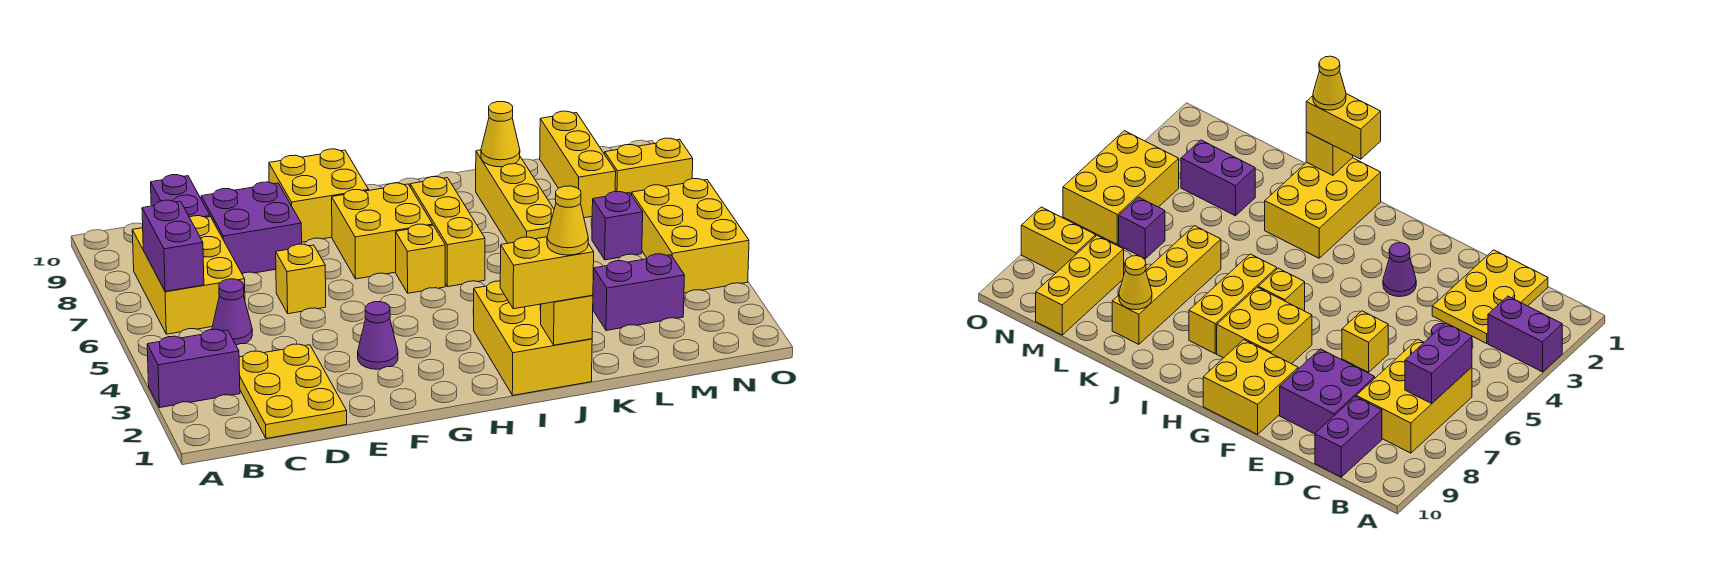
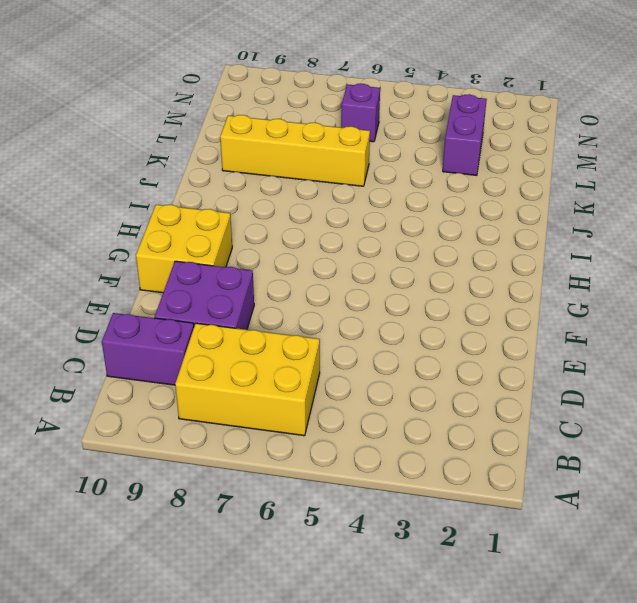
none -> purple 1x2 brick [147,329,240,408]
none -> yellow 2x3 plate [239,344,347,439]
none -> purple 1x1 cone [212,279,252,345]

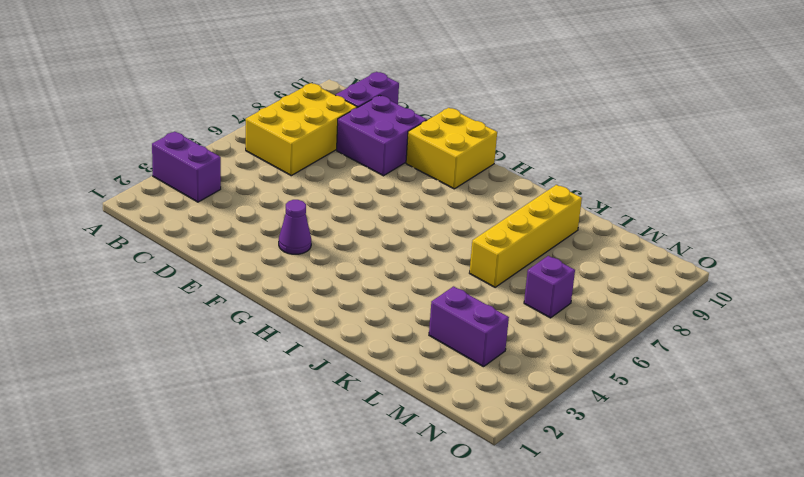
none -> yellow 2x3 plate [239,344,347,439]
none -> purple 1x1 cone [212,279,252,345]
none -> yellow 1x1 brick [276,244,326,314]

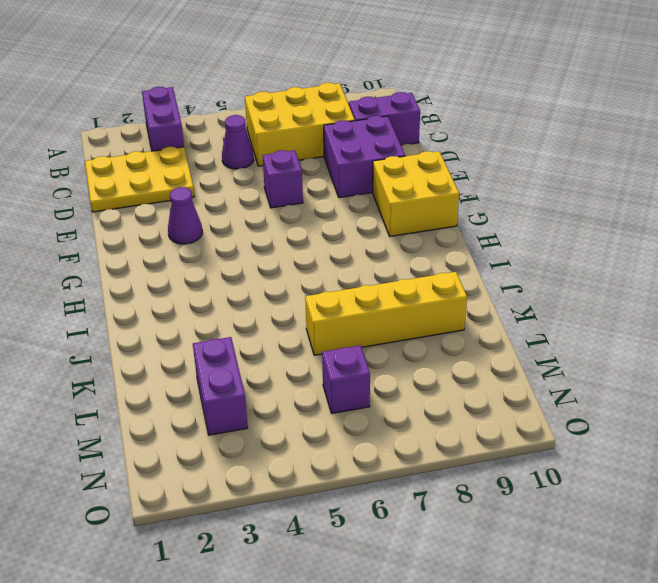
purple 1x1 brick [263,150,303,208] -> yellow 1x1 brick [276,244,326,314]
none -> yellow 2x2 brick [332,183,433,279]
none -> yellow 1x1 brick [396,224,445,293]
none -> yellow 2x3 brick [474,281,592,395]

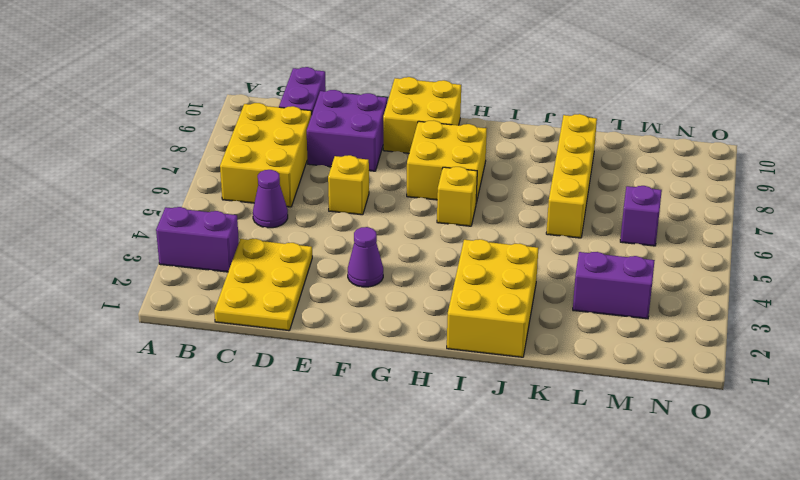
none -> yellow 1x3 brick [410,177,485,287]
none -> yellow 1x3 brick [540,111,616,218]
none -> yellow 2x3 brick [632,179,749,293]

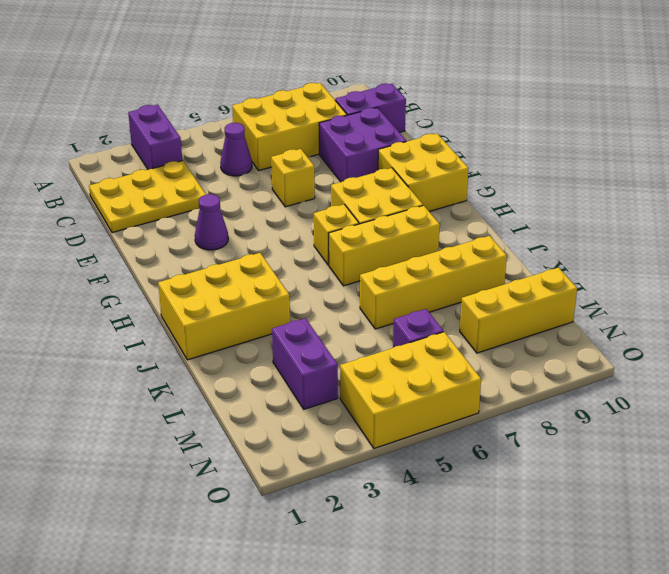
none -> yellow 1x2 brick [605,138,693,195]
none -> purple 1x2 brick [142,200,204,292]
none -> yellow 1x1 brick [541,295,593,345]

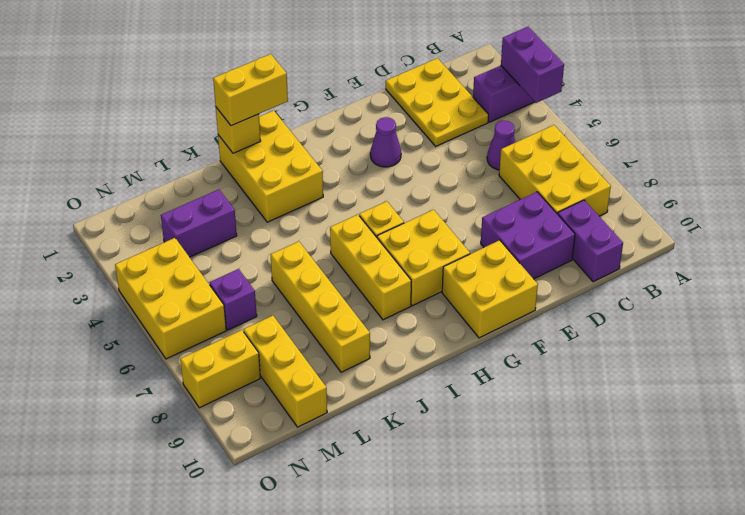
purple 1x2 brick [501,27,564,103] -> purple 1x2 brick moved to [142,200,204,292]
none -> yellow 1x1 brick [276,244,326,314]
none -> yellow 1x1 cone [481,102,520,167]
none -> yellow 1x1 cone [547,186,588,255]

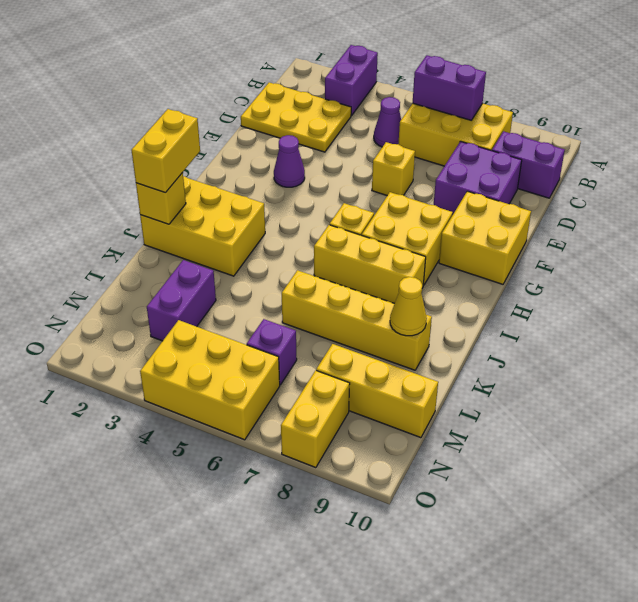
none -> yellow 1x1 cone [547,186,588,255]

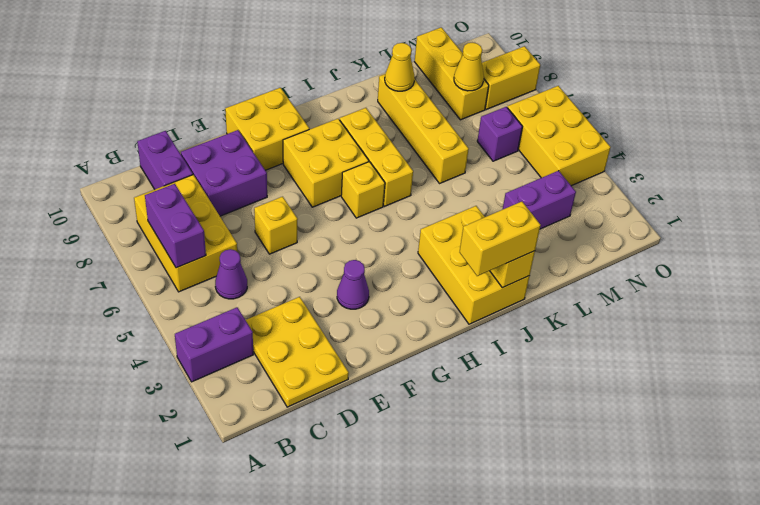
yellow 1x1 cone [454,43,484,91] -> yellow 1x1 cone moved to [547,186,588,255]

